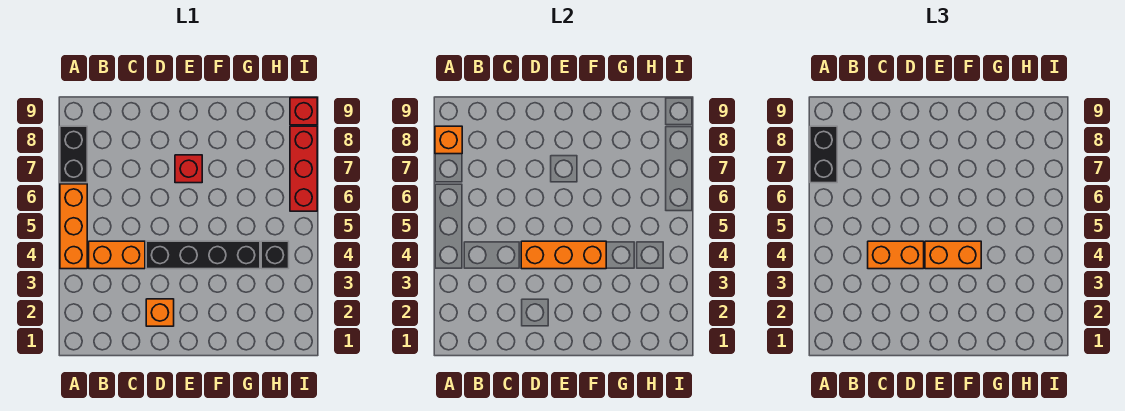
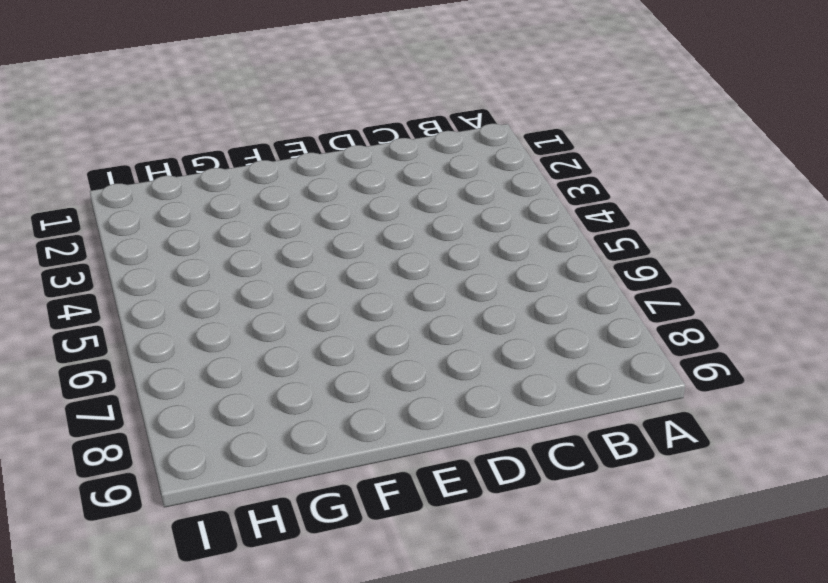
none -> orange 1x3 brick [60,184,87,269]
none -> black 1x2 brick [60,126,87,183]
none -> orange 1x2 brick [89,241,145,269]

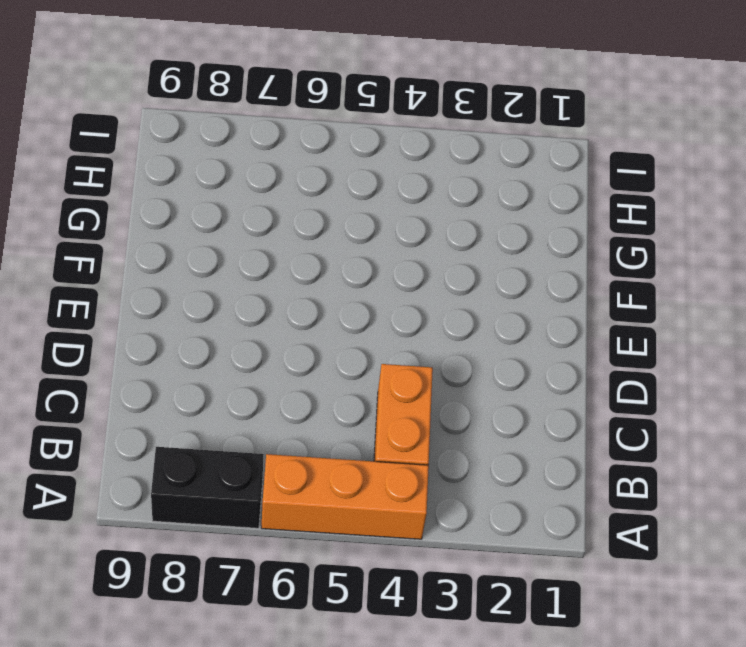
none -> orange 1x1 brick [146,299,174,326]
none -> black 1x4 brick [146,241,260,269]
none -> red 1x1 brick [175,155,202,183]

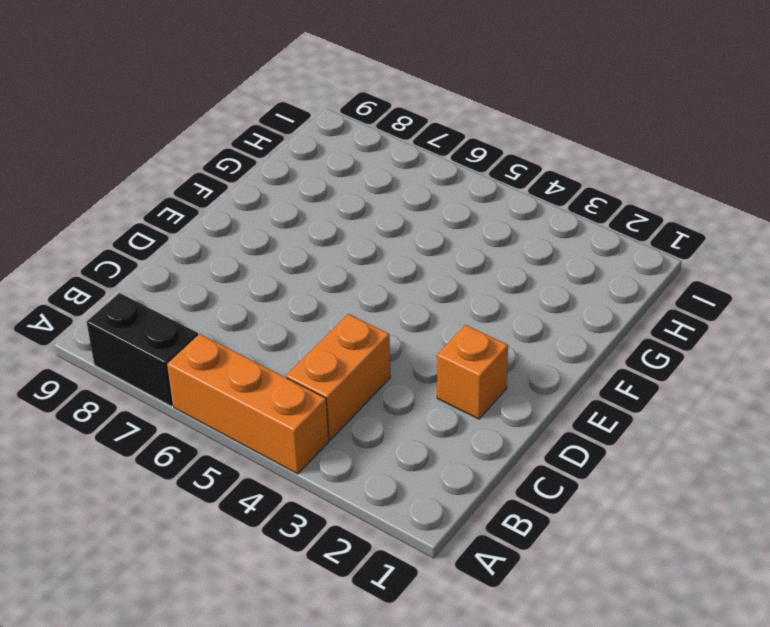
none -> black 1x4 brick [146,241,260,269]
none -> red 1x1 brick [175,155,202,183]
none -> black 1x1 brick [261,241,289,269]

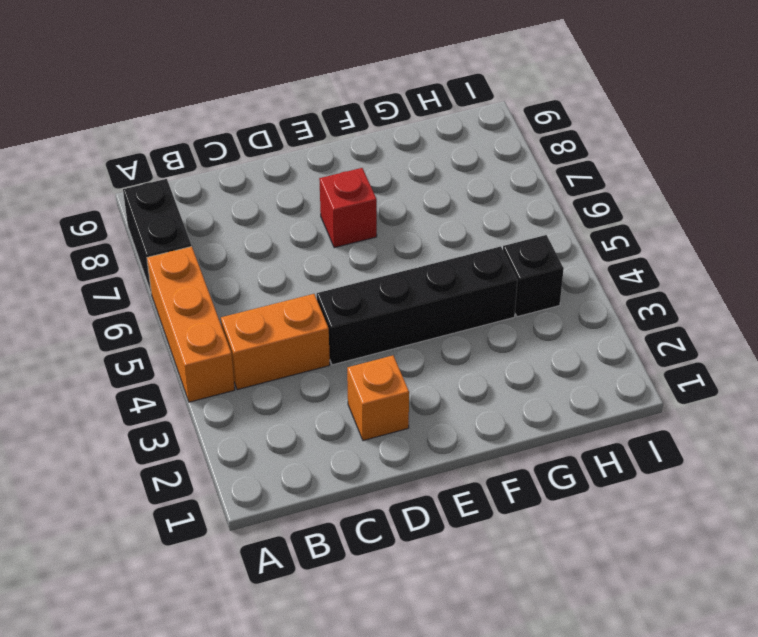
none -> red 1x3 brick [290,126,317,211]
none -> red 1x1 brick [290,98,317,125]
none -> orange 1x1 brick [435,126,462,154]

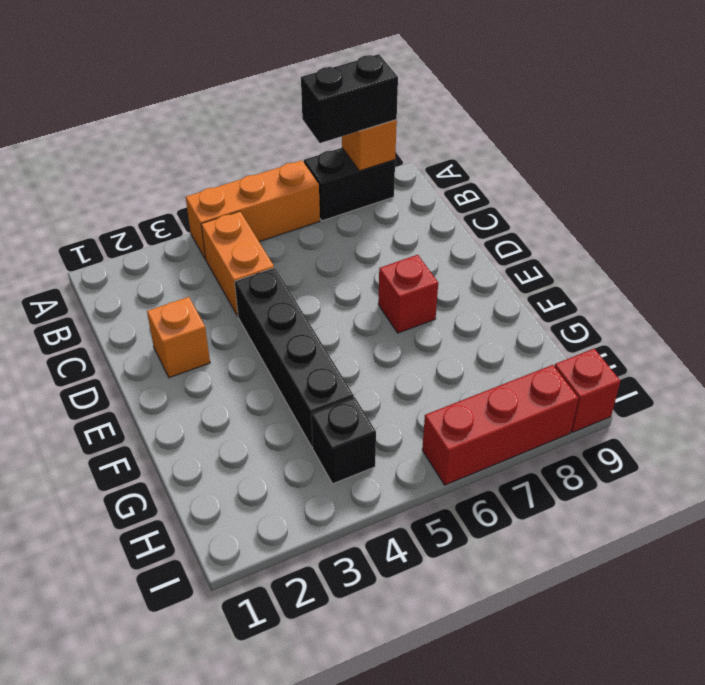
none -> orange 1x3 brick [521,241,606,269]
none -> orange 1x2 brick [868,241,924,269]
none -> orange 1x2 brick [925,241,981,269]

